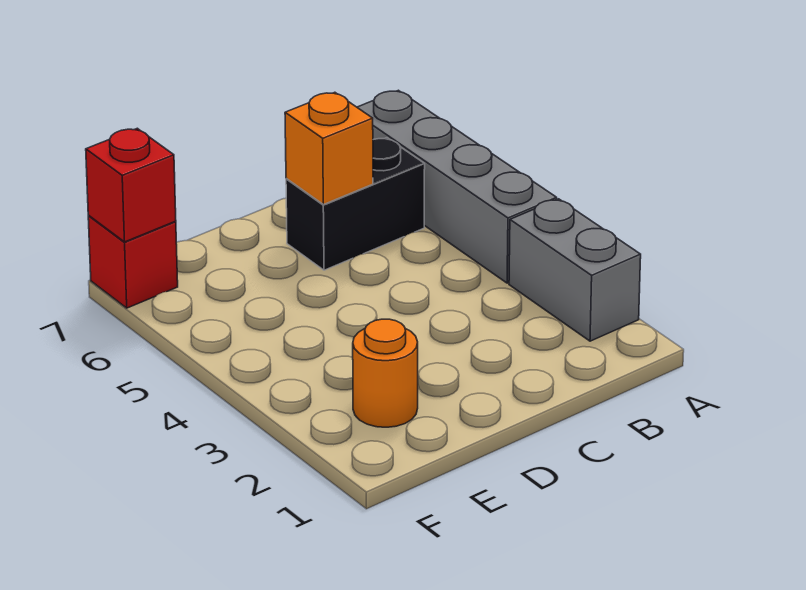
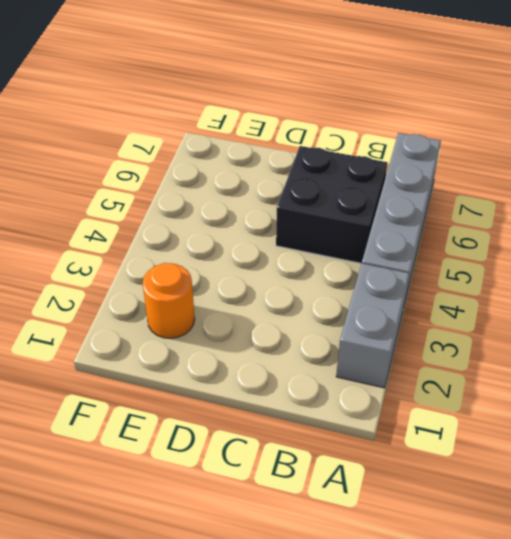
black 2x2 brick [276,146,388,263] -> black 1x2 brick [286,138,425,270]
none -> red 1x1 brick [88,216,178,308]
none -> orange 1x1 brick [285,92,373,205]

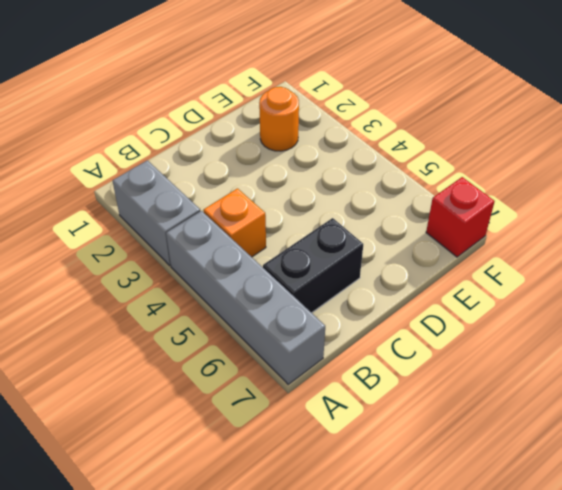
orange 1x1 brick [203,188,266,257] -> orange 1x1 brick moved to [285,92,373,205]
none -> red 1x1 brick [86,128,176,242]

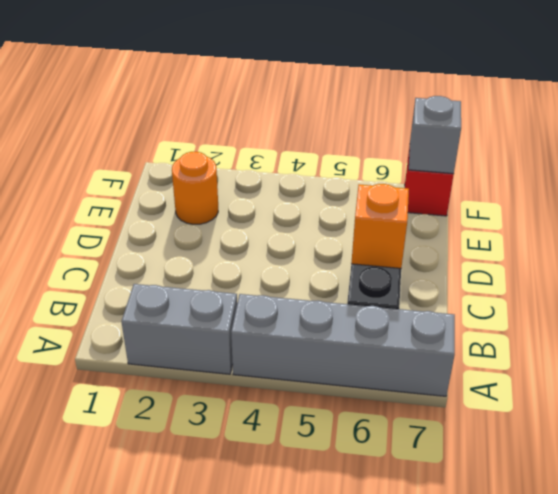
grey 1x1 brick [409,96,461,174] -> red 1x1 brick [86,128,176,242]

